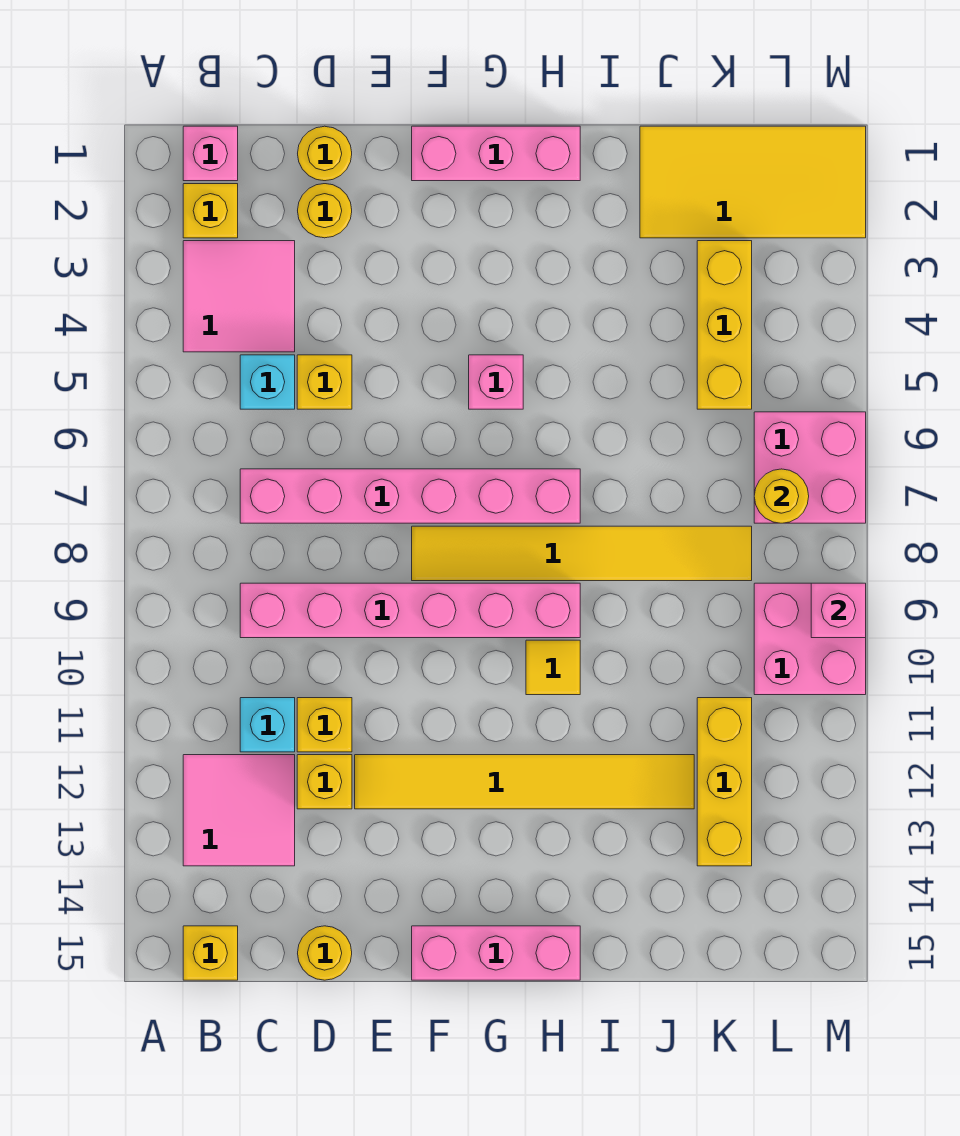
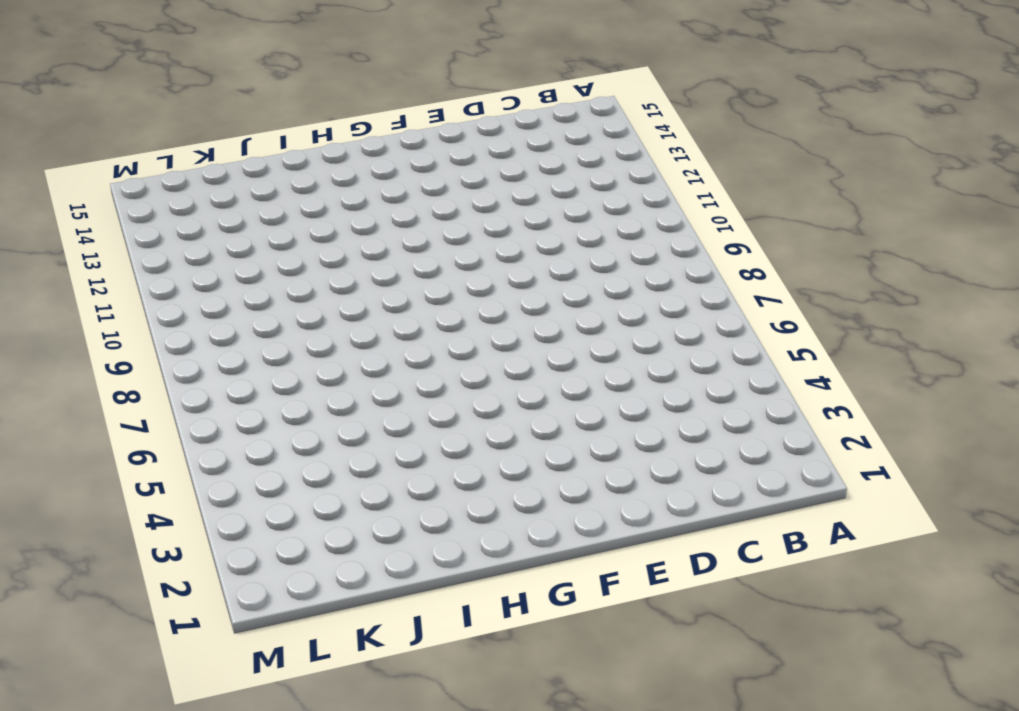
none -> pink 1x1 brick [183,126,238,181]
none -> yellow 1x1 brick [183,184,238,238]
none -> pink 2x2 tile [183,241,295,352]

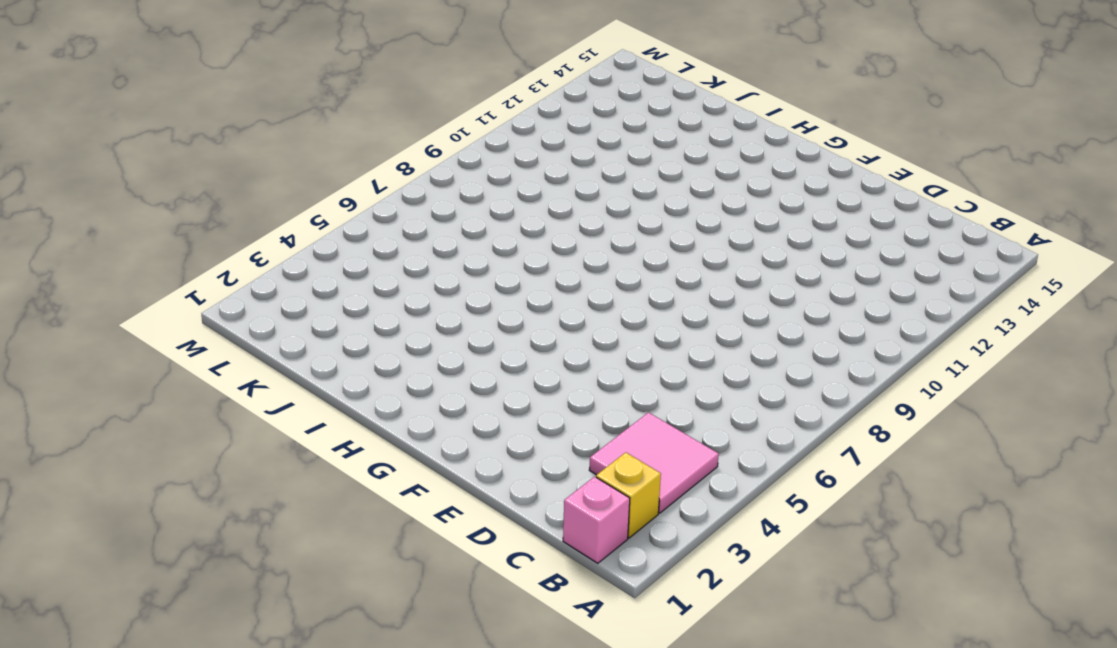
none -> pink 2x2 tile [183,755,295,866]
none -> yellow 1x1 brick [183,926,238,980]
none -> cyan 1x1 brick [240,355,295,409]

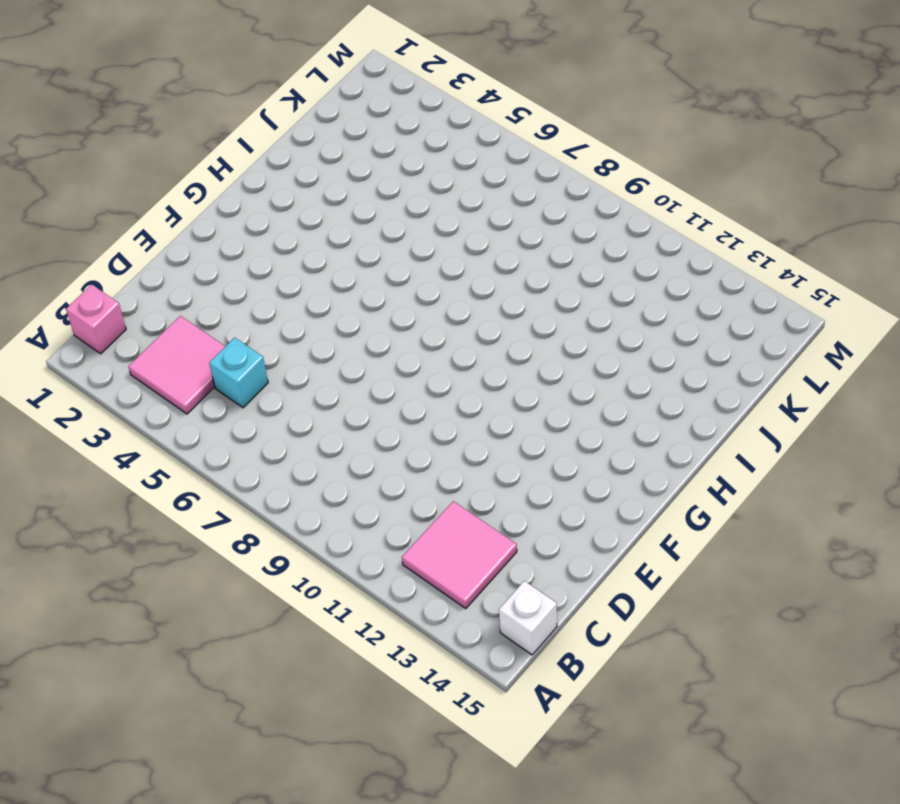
white 1x1 brick [499,581,557,655] -> yellow 1x1 brick [183,926,238,980]
none -> yellow 1x1 brick [183,184,238,238]
none -> pink 1x6 brick [240,469,580,523]
none -> pink 1x6 brick [240,583,580,638]

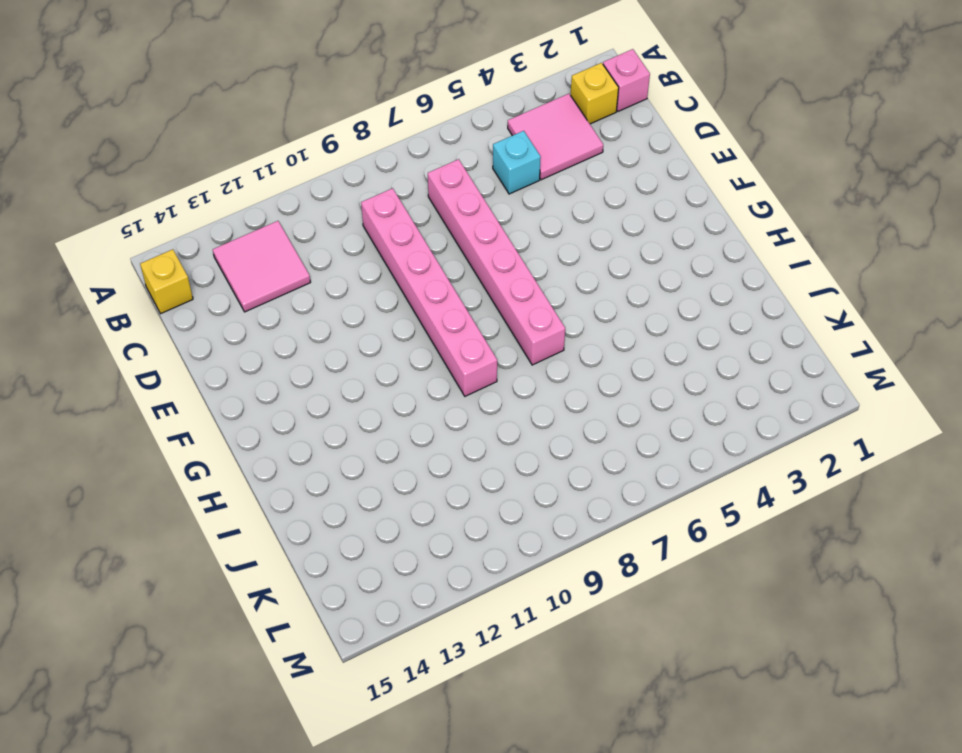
none -> cyan 1x1 brick [240,698,295,752]
none -> yellow 1x1 round brick [298,126,352,181]
none -> yellow 1x1 round brick [298,184,352,238]

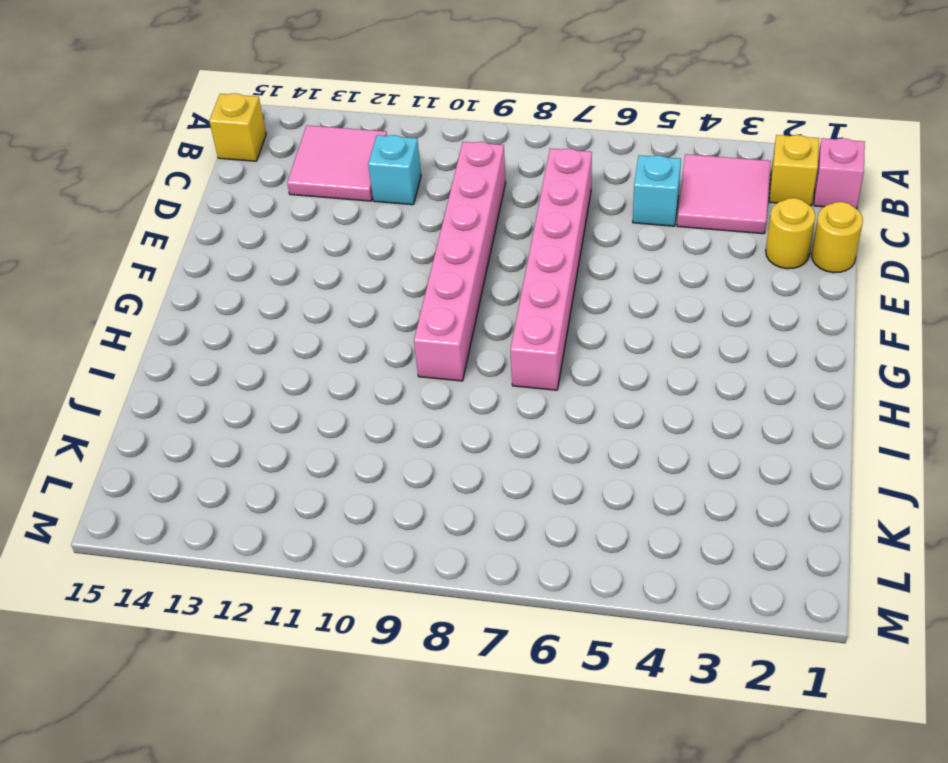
none -> yellow 1x1 brick [297,355,352,409]
none -> yellow 1x1 brick [297,698,352,752]
none -> yellow 1x1 brick [297,755,352,809]

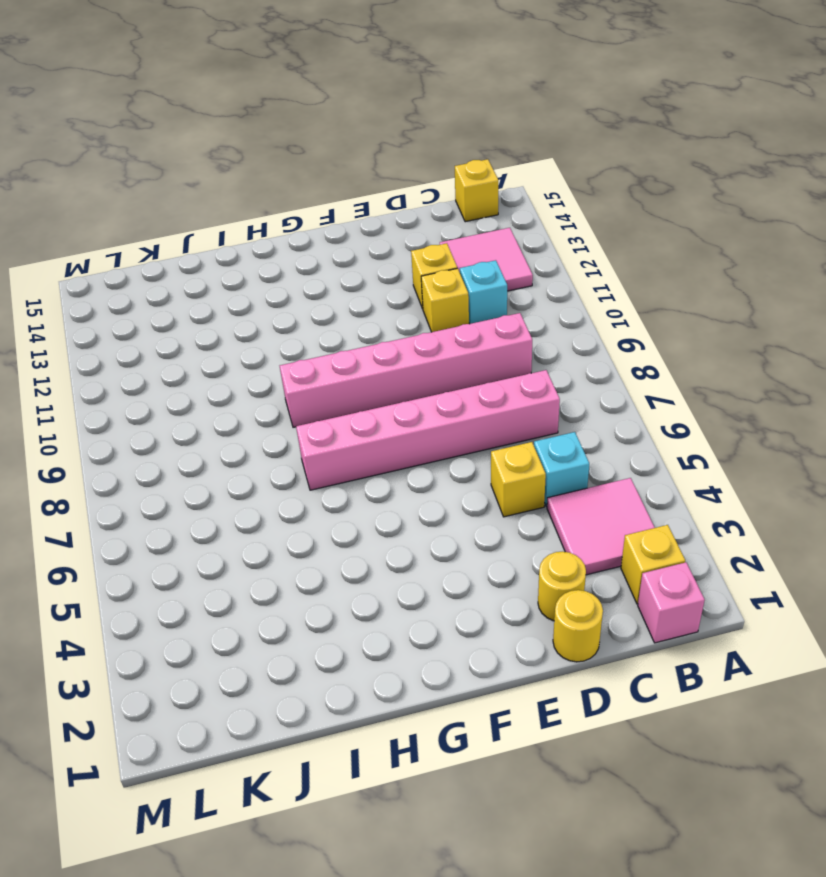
none -> yellow 1x1 round brick [298,926,352,980]
none -> yellow 1x6 tile [355,755,694,809]
none -> pink 1x3 brick [412,126,580,181]

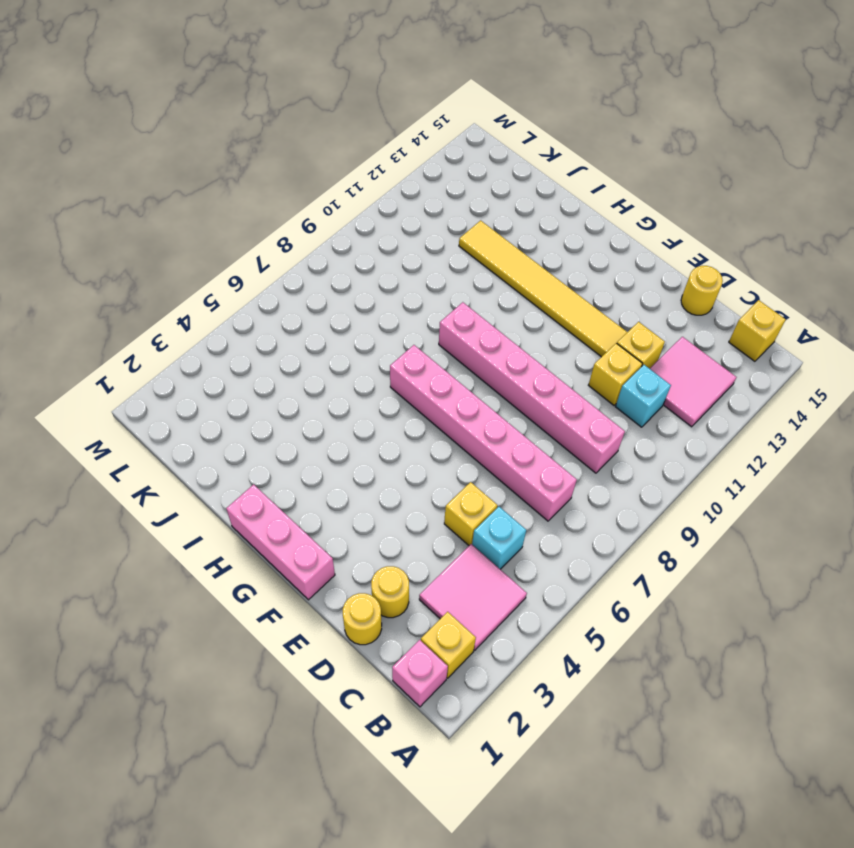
none -> yellow 1x6 tile [412,526,752,581]
none -> pink 1x3 brick [412,926,580,980]
none -> pink 1x1 brick [469,355,523,409]

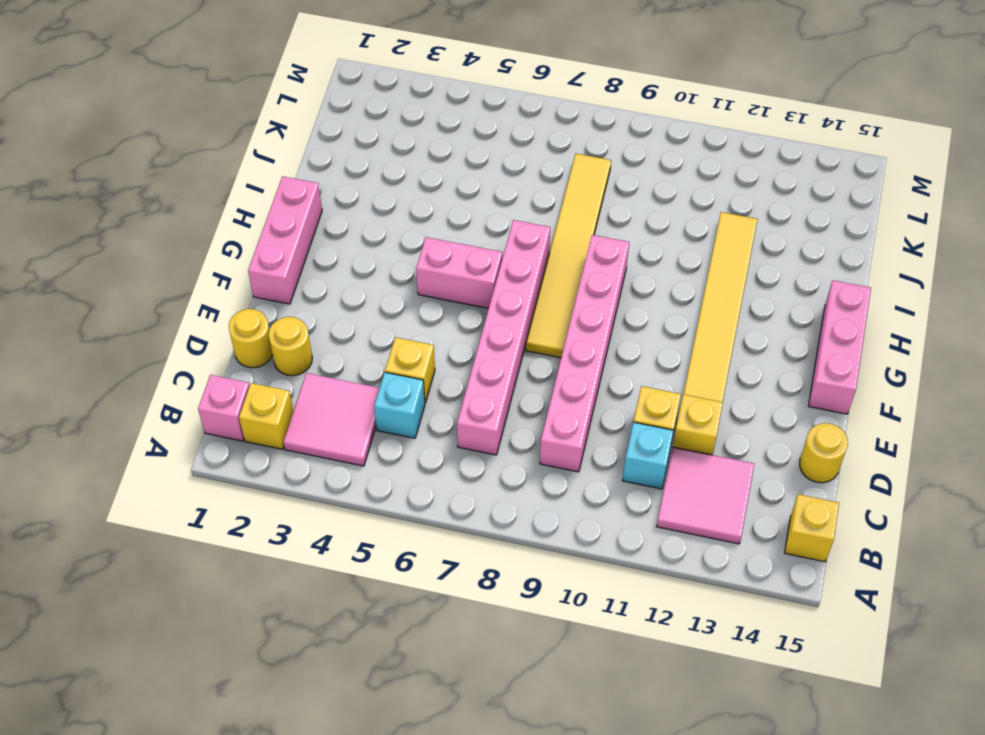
pink 1x2 brick [416,237,502,308] -> pink 1x1 brick [469,355,523,409]
none -> yellow 1x1 tile [526,640,580,695]
none -> yellow 2x4 tile [640,126,866,238]
none -> yellow 1x3 brick [697,241,752,409]

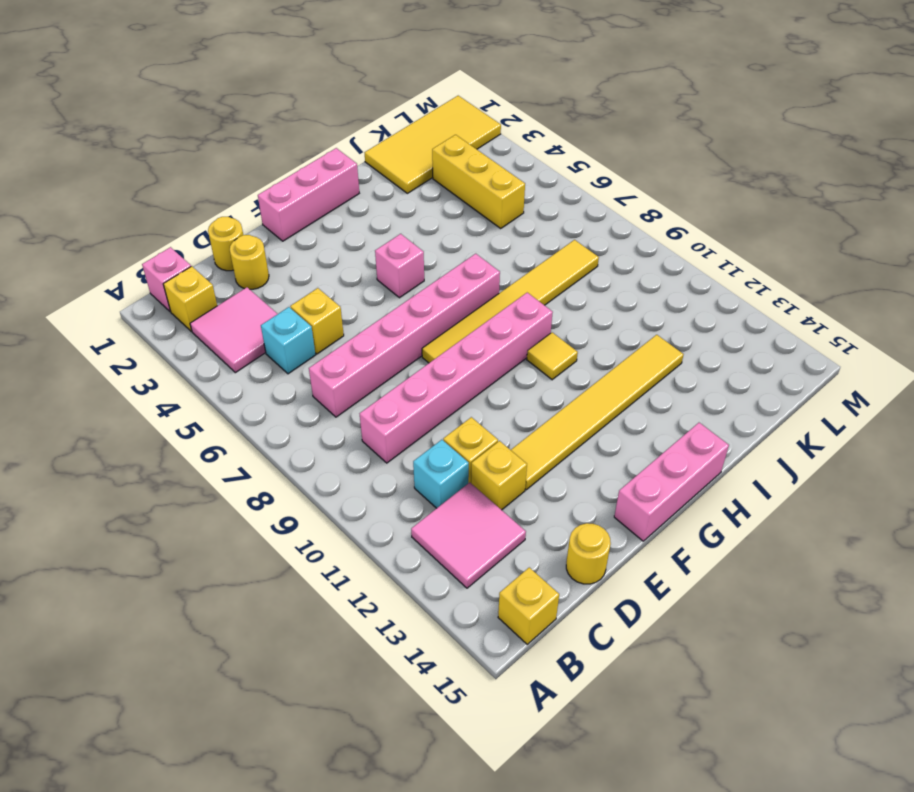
none -> yellow 1x3 brick [697,698,752,866]
none -> pink 2x2 brick [754,412,866,523]
none -> pink 2x2 brick [754,583,866,695]

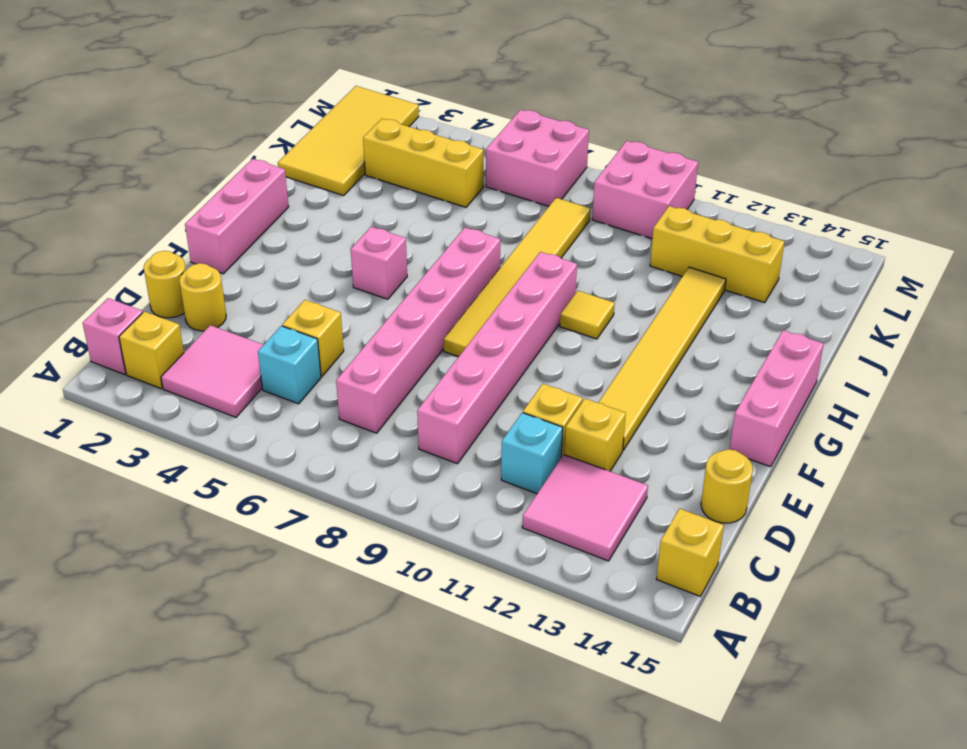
none -> yellow 1x1 round brick [754,469,809,523]
none -> pink 1x1 brick [811,583,866,638]

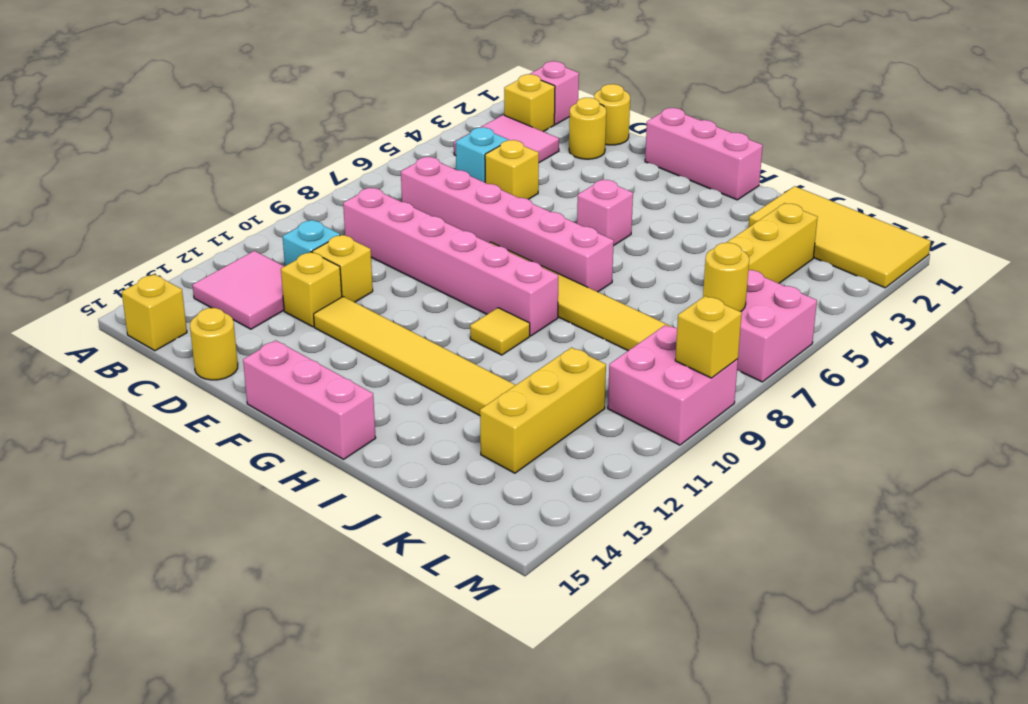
yellow 1x1 brick [675,296,742,378] -> pink 1x1 brick [811,583,866,638]

